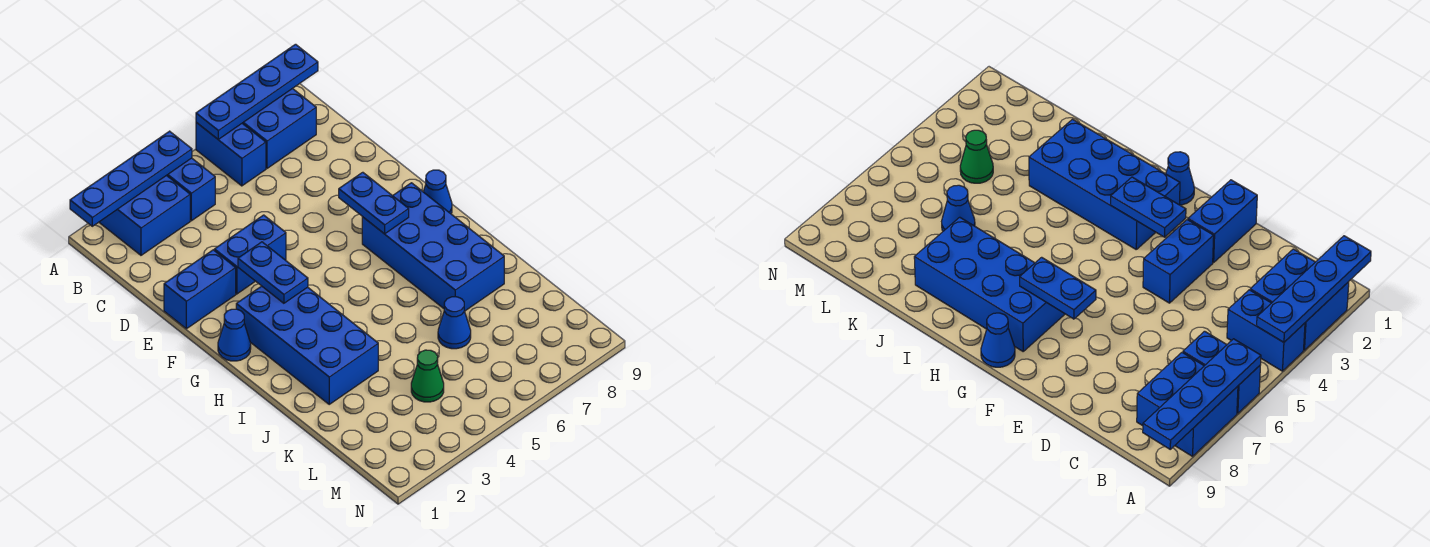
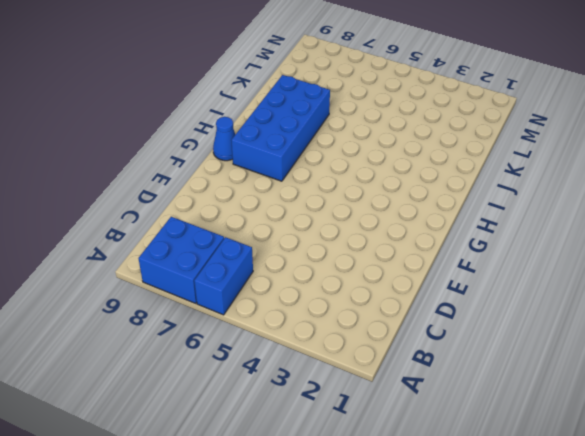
none -> blue 2x2 brick [99,175,190,255]
none -> blue 1x2 brick [167,158,215,221]
none -> blue 1x2 brick [164,250,236,329]

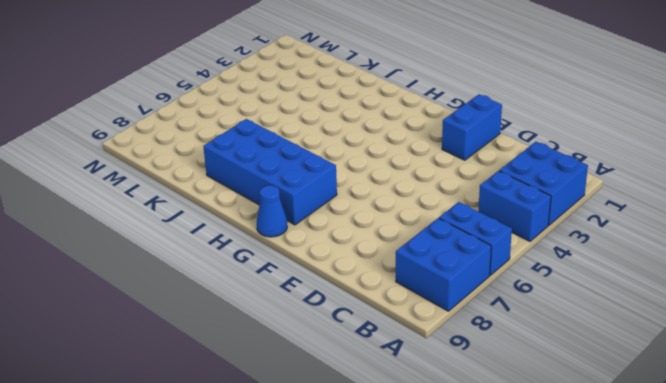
none -> blue 1x2 brick [214,215,286,294]
none -> blue 1x1 cone [218,309,251,361]
none -> blue 2x4 brick [236,286,378,404]

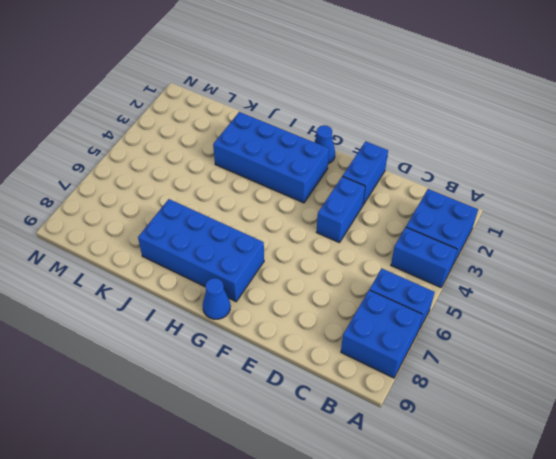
none -> blue 1x1 cone [438,297,471,349]
none -> green 1x1 cone [411,350,444,402]
none -> blue 1x4 plate [70,131,192,226]

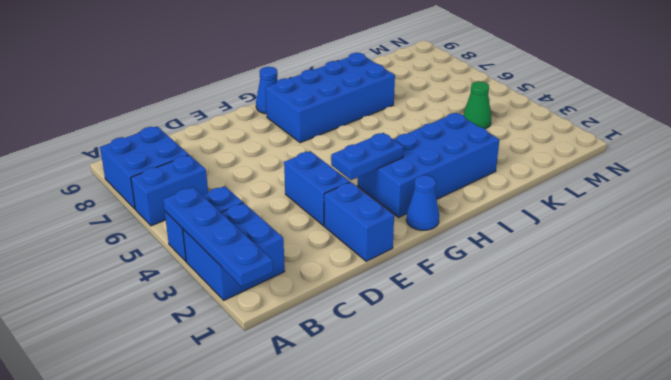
none -> blue 1x1 cone [438,297,471,349]
none -> blue 1x4 plate [196,44,318,140]
none -> blue 1x2 plate [339,172,409,234]

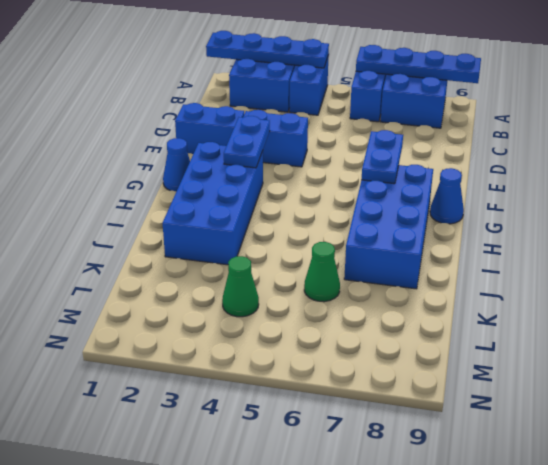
green 1x1 cone [304,242,340,302] -> blue 1x1 cone [438,297,471,349]

